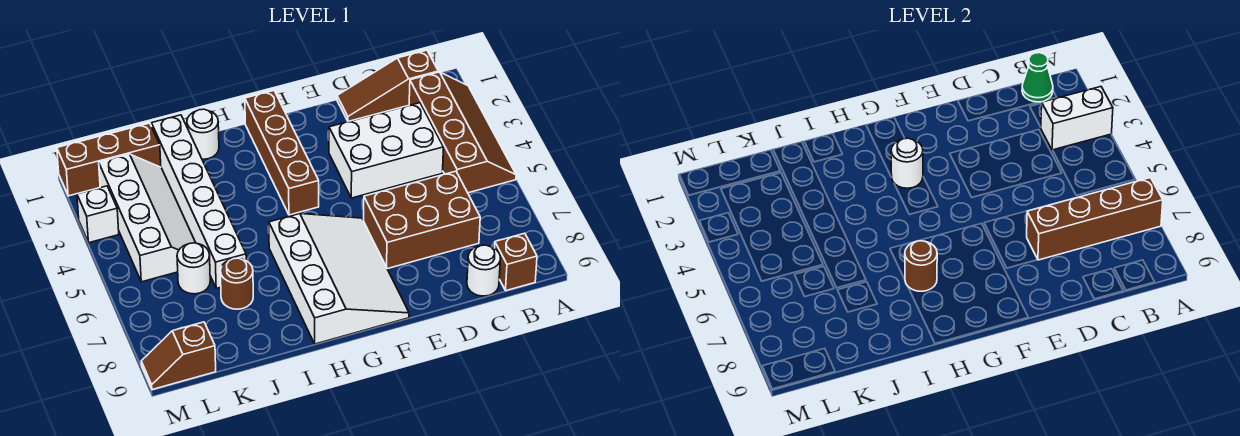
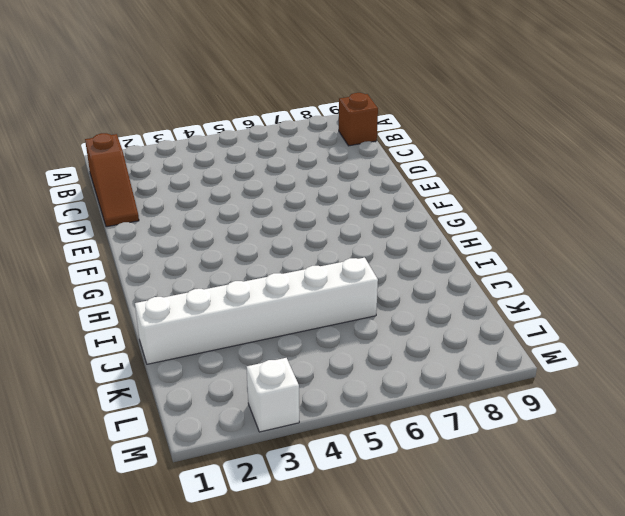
none -> brown 2x4 slope [409,72,516,193]
none -> white 2x3 brick [329,103,443,198]
none -> brown 2x3 brick [363,171,480,269]

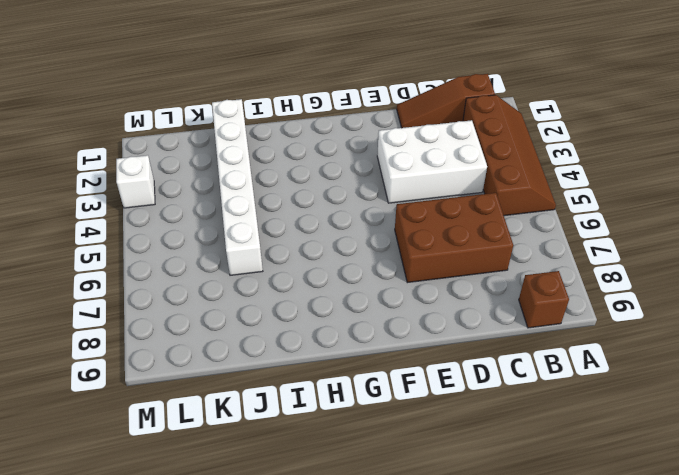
none -> white 1x1 round brick [467,245,501,296]
none -> white 3x4 slope [269,214,409,344]
none -> brown 1x4 brick [245,91,319,215]

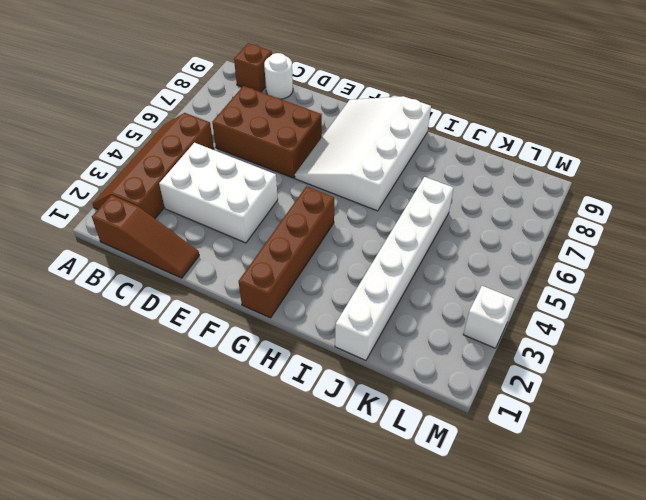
none -> white 1x1 round brick [187,109,219,159]
none -> brown 1x1 round brick [220,258,253,309]
none -> brown 1x3 brick [57,123,161,196]

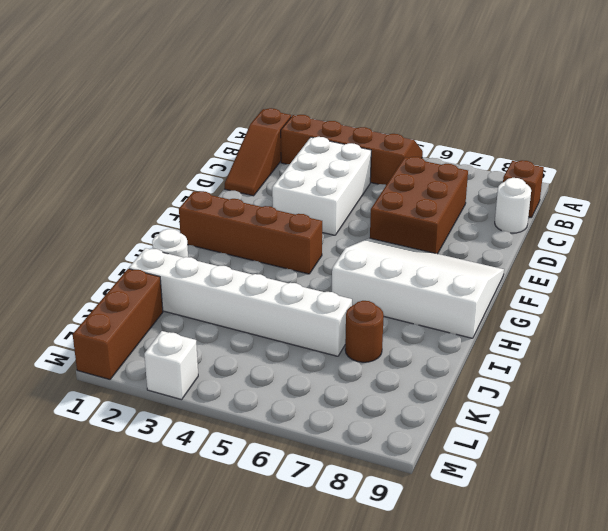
none -> white 2x4 slope [99,154,196,282]
none -> white 1x1 round brick [177,243,210,294]
none -> brown 1x2 slope [141,322,216,390]

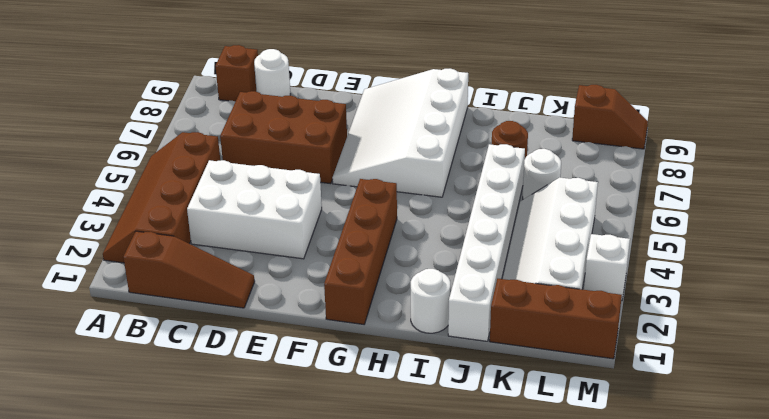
none -> white 1x2 brick [1041,87,1113,150]
none -> brown 1x4 brick [1027,178,1163,260]
none -> green 1x1 cone [1022,53,1053,102]

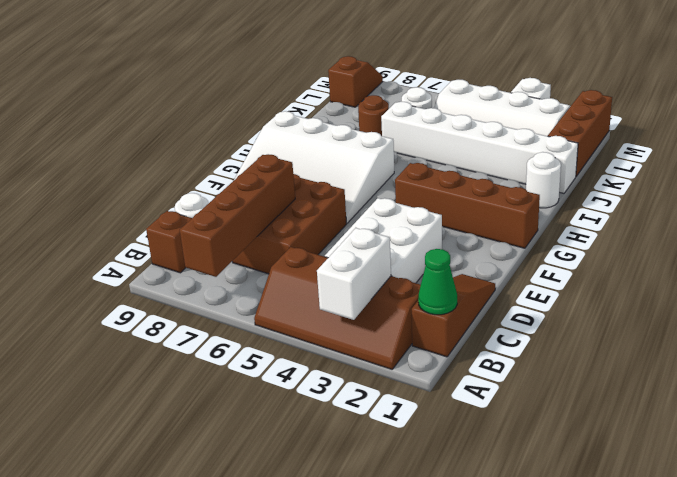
none -> white 1x1 round brick [891,138,923,188]
none -> brown 1x1 round brick [905,241,937,291]

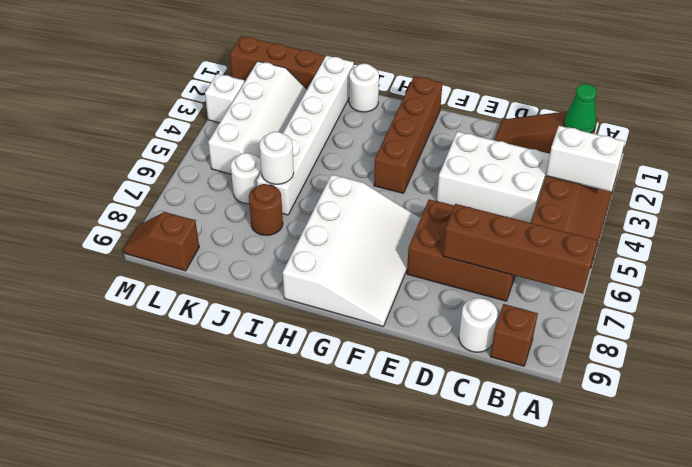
white 1x1 round brick [259,132,294,184] -> white 1x1 round brick moved to [891,138,923,188]
none -> brown 1x1 round brick [905,241,937,291]

